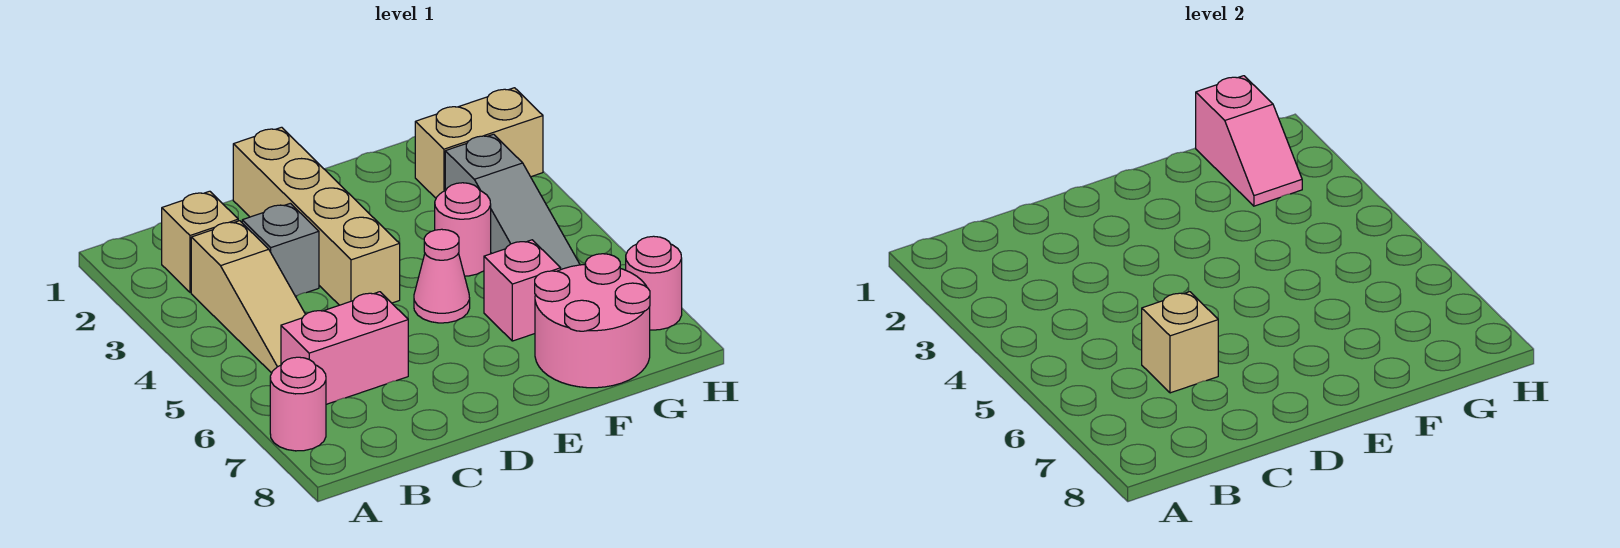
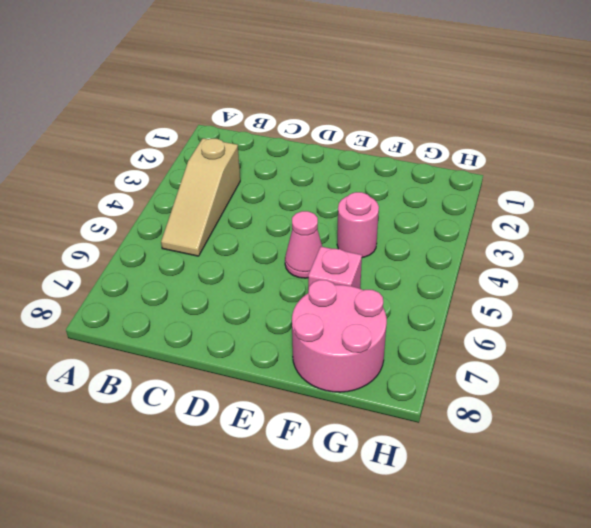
none -> pink 1x1 round brick [270,357,326,451]
none -> tan 1x1 brick [162,191,238,292]
none -> pink 1x2 brick [281,292,408,404]

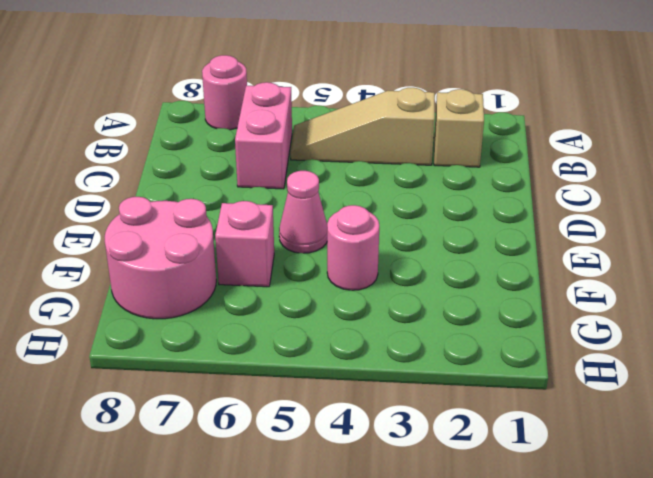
none -> grey 1x1 brick [242,203,319,296]
none -> tan 1x4 brick [233,127,400,305]
none -> tan 1x2 brick [415,88,543,198]

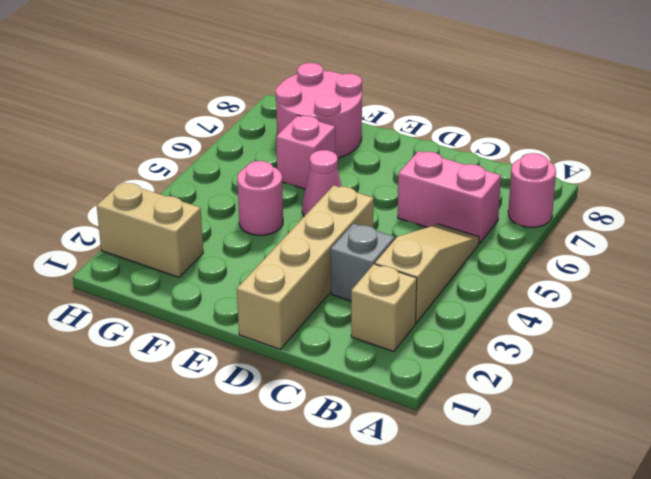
none -> grey 1x3 slope [445,134,580,269]
none -> pink 1x1 round brick [626,236,682,330]
none -> tan 1x1 brick [1142,292,1218,393]

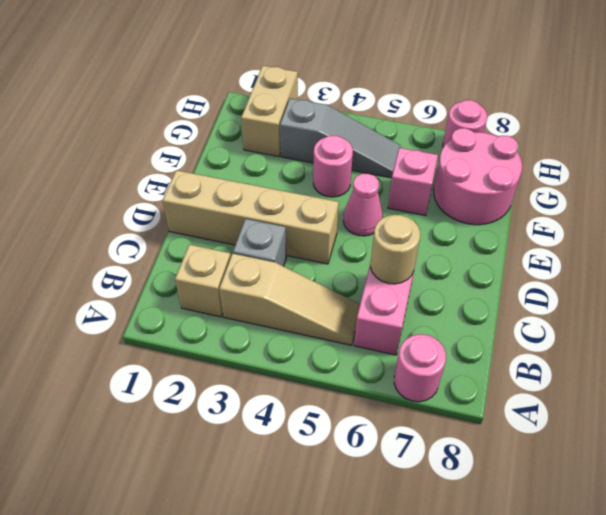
tan 1x1 round brick [371,215,420,284] -> tan 1x1 brick [1142,292,1218,393]
none -> pink 1x2 slope [1196,76,1302,206]

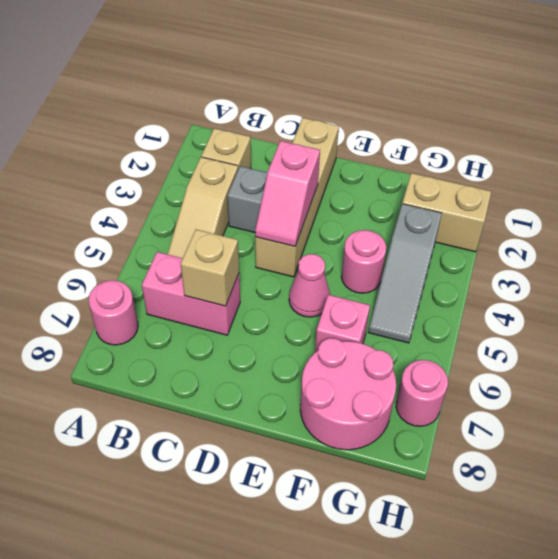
pink 1x2 slope [255,141,320,246] -> pink 1x2 slope moved to [1196,76,1302,206]

